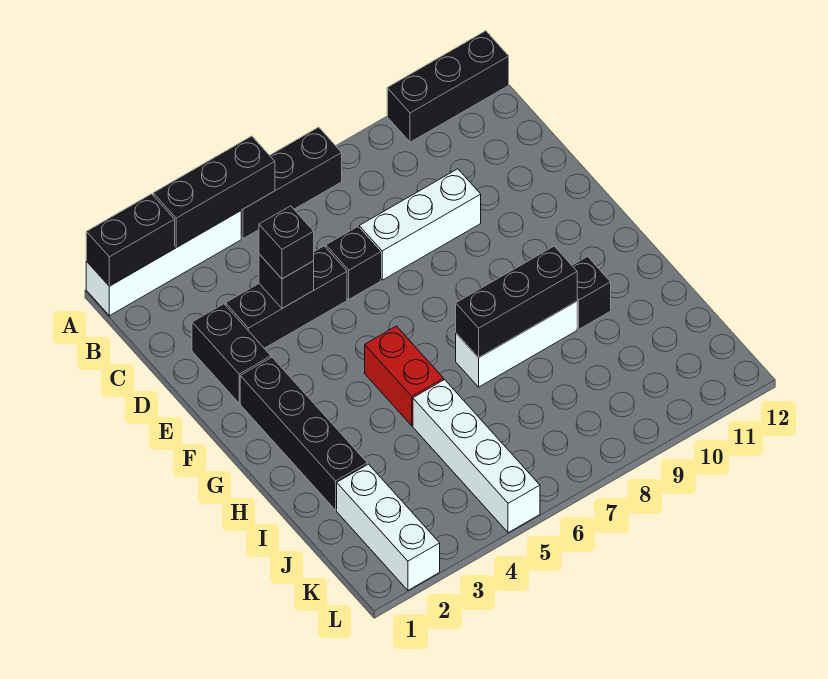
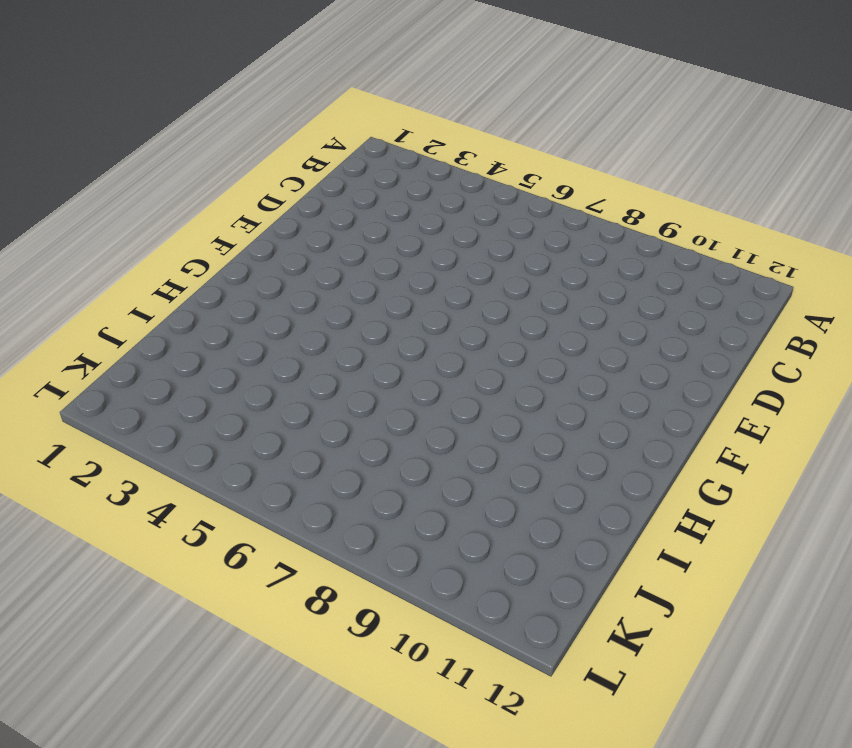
none -> white 1x4 brick [86,211,241,316]
none -> black 1x3 brick [241,127,342,239]
none -> black 1x3 brick [387,31,509,142]

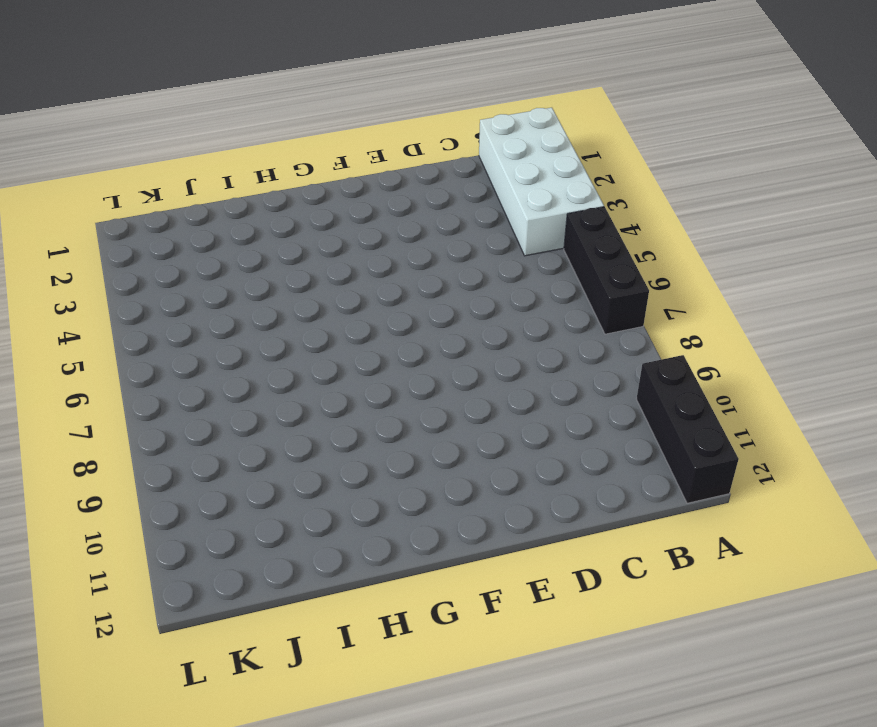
white 2x4 brick [479,108,604,256] -> white 1x4 brick [86,211,241,316]
none -> black 1x2 brick [192,304,271,403]
none -> black 1x3 brick [226,246,347,348]
none -> black 1x1 brick [326,227,381,299]

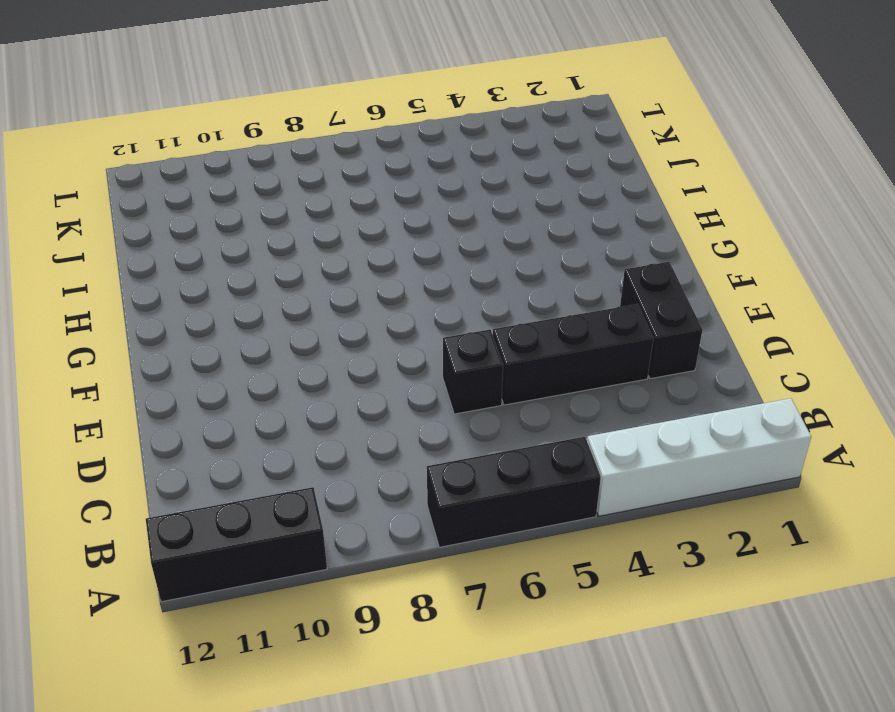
none -> white 1x3 brick [359,169,481,280]
none -> black 1x4 brick [240,358,367,510]
none -> red 1x2 brick [365,326,444,426]

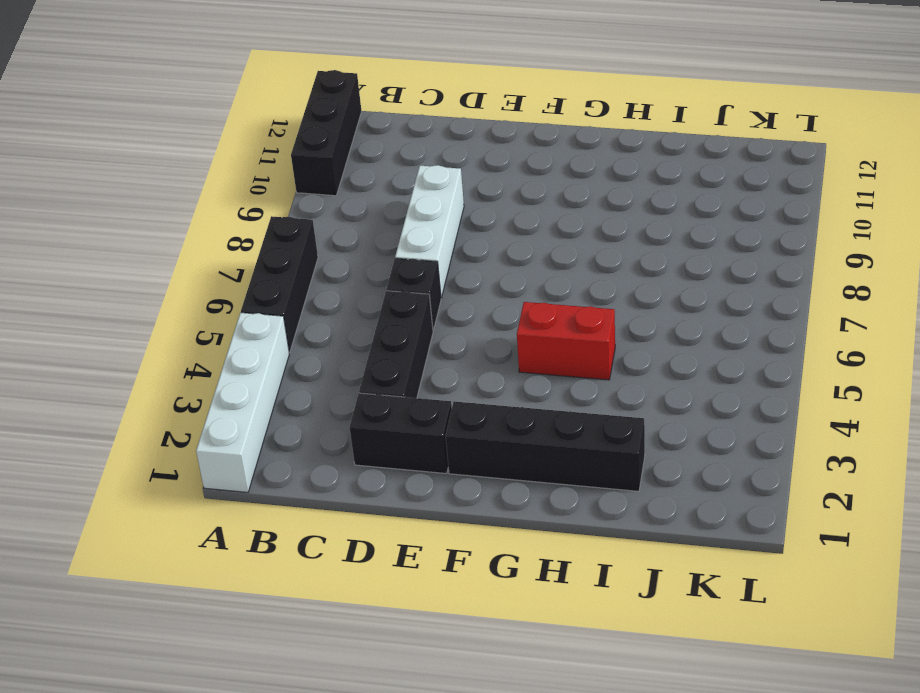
none -> white 1x3 brick [456,301,577,387]
none -> black 1x1 brick [572,257,611,329]
none -> white 1x4 brick [413,380,540,533]

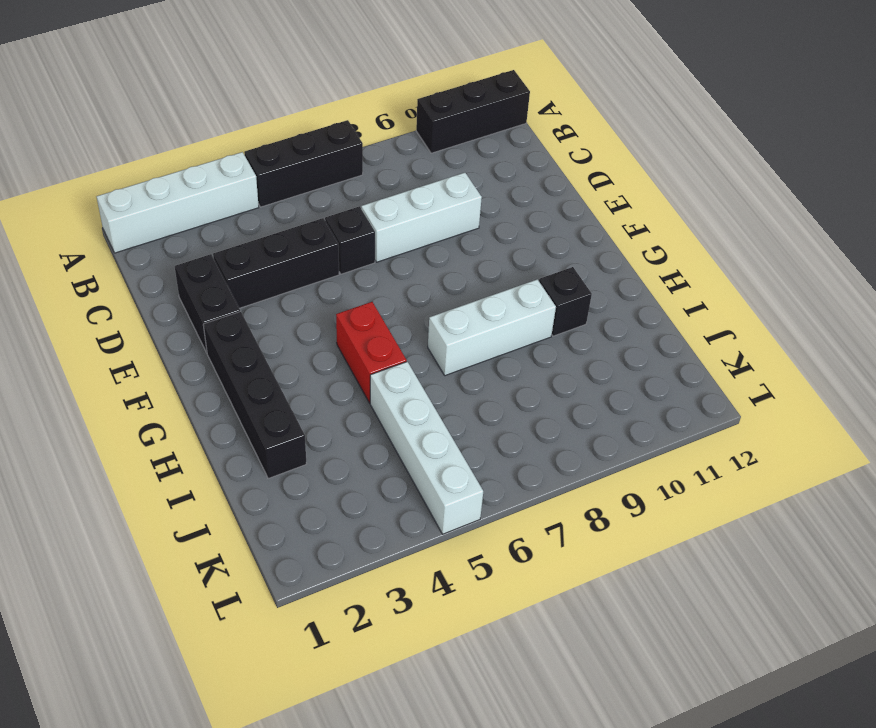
none -> white 1x3 brick [337,464,440,590]
none -> black 1x2 brick [86,194,175,286]
none -> black 1x3 brick [153,136,275,248]

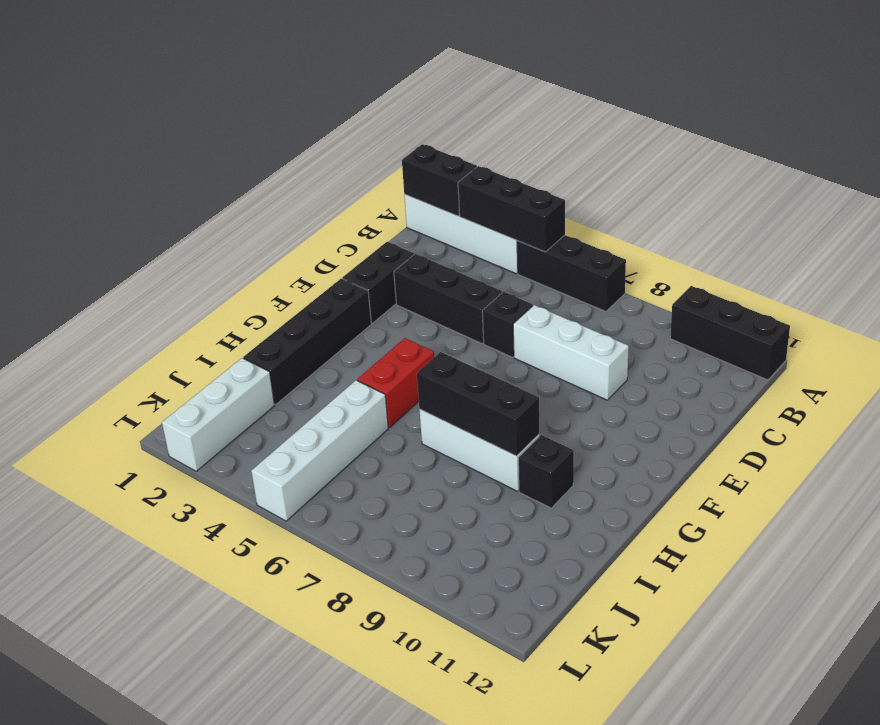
none -> black 1x1 brick [259,254,314,308]
none -> black 1x1 brick [259,206,314,279]

